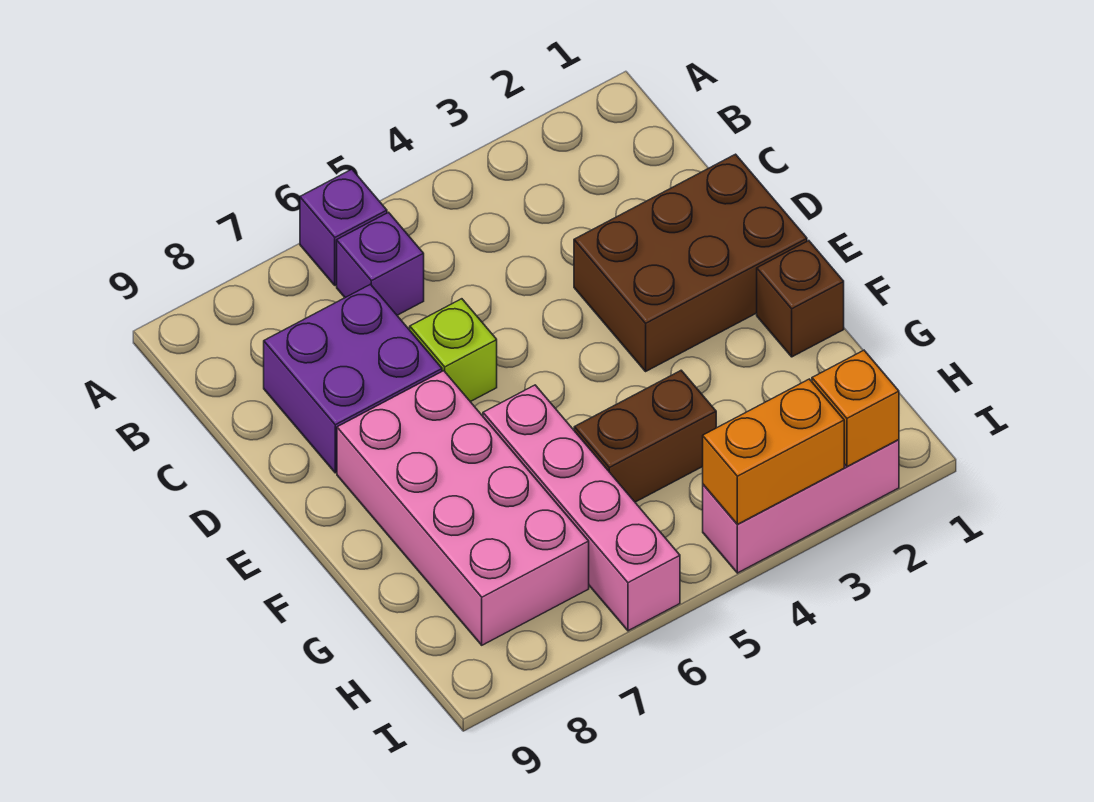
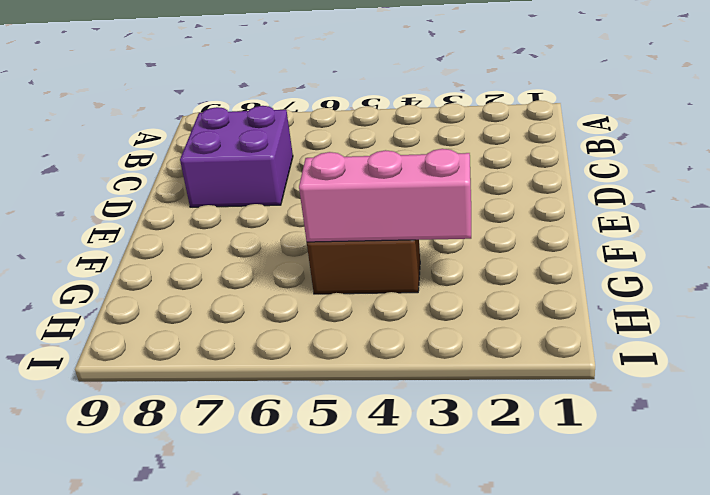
pink 1x3 brick [299,149,471,242] -> pink 1x3 brick moved to [703,440,899,573]
none -> purple 1x1 brick [300,169,387,285]
none -> purple 1x1 brick [337,212,424,315]
none -> brown 2x3 brick [574,154,807,371]

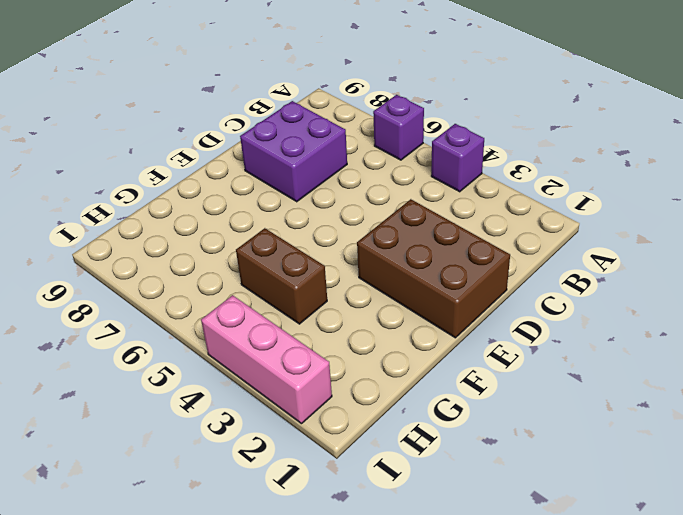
purple 1x1 brick [431,124,484,192] -> purple 1x1 brick moved to [337,212,424,315]
none -> lime 1x1 brick [410,299,497,402]
none -> pink 2x4 brick [337,371,589,645]
none -> brown 1x1 brick [757,241,844,357]

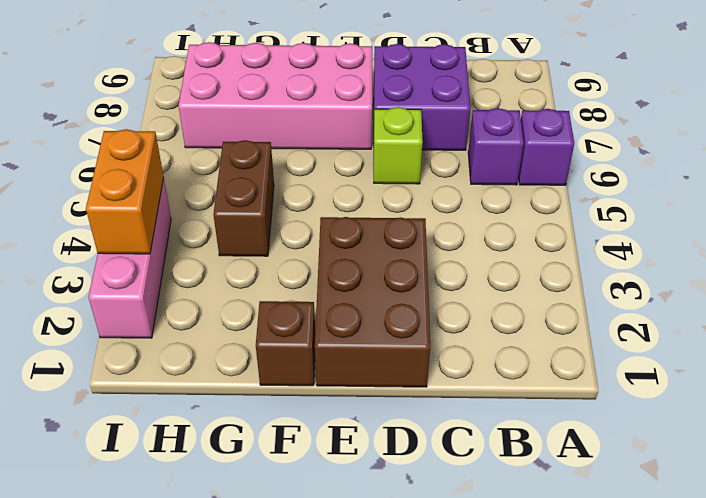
none -> pink 1x4 brick [483,385,680,631]
none -> orange 1x1 brick [812,350,899,466]

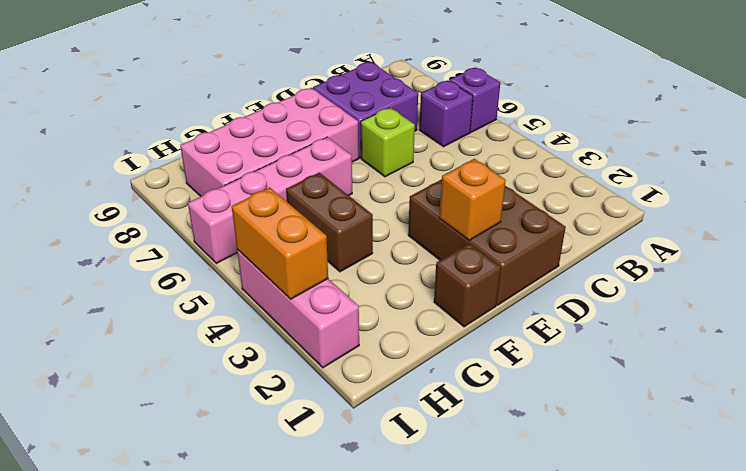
orange 1x1 brick [439,159,506,240] -> orange 1x1 brick moved to [812,350,899,466]

